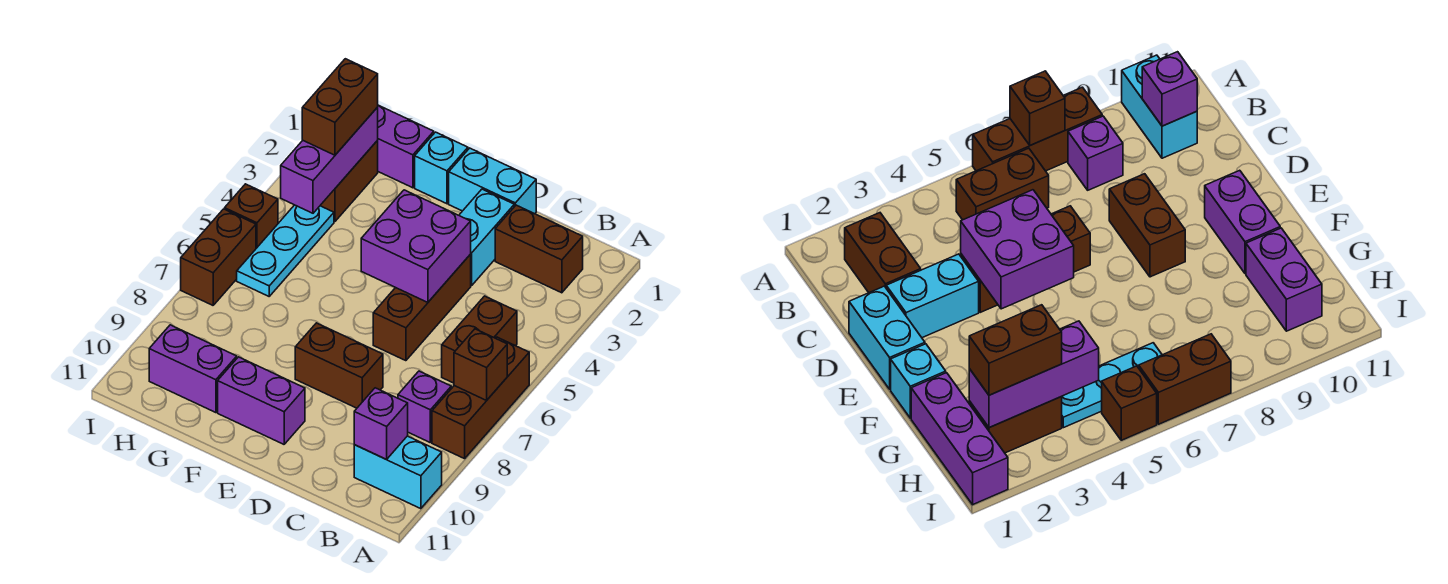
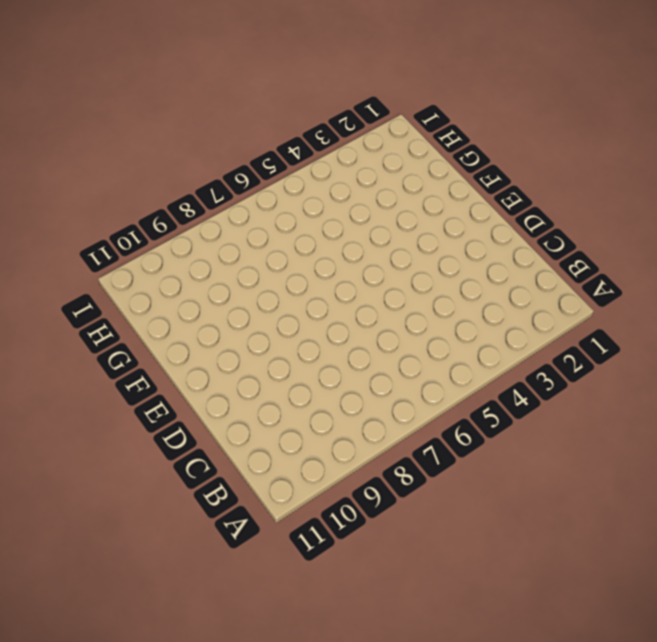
none -> brown 1x3 brick [432,337,529,459]
none -> cyan 1x2 brick [354,436,442,509]
none -> brown 1x2 brick [495,205,583,293]

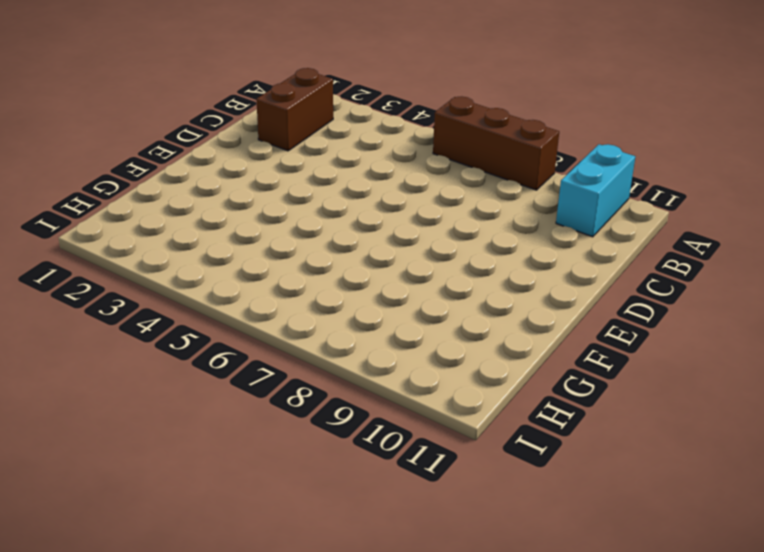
none -> brown 1x2 brick [442,296,517,383]
none -> purple 1x1 brick [398,371,451,442]
none -> cyan 1x2 brick [449,148,536,214]

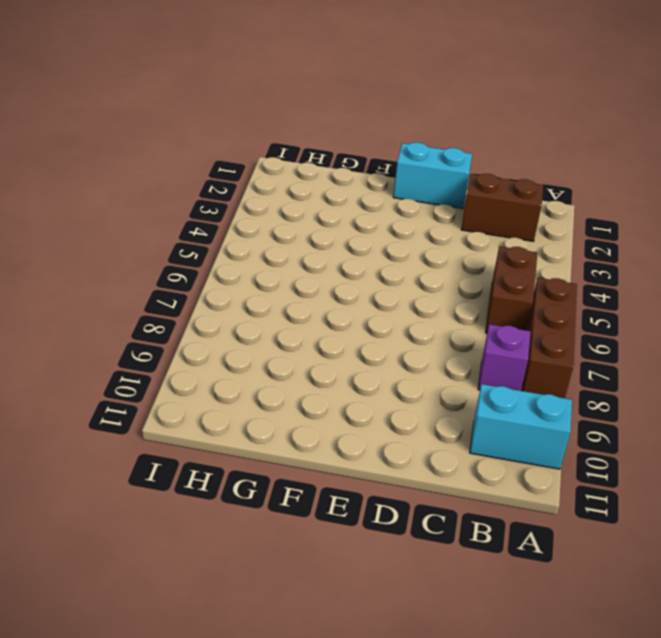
none -> cyan 1x2 brick [459,189,514,286]
none -> brown 1x3 brick [373,255,471,361]
none -> brown 1x2 brick [295,323,383,408]

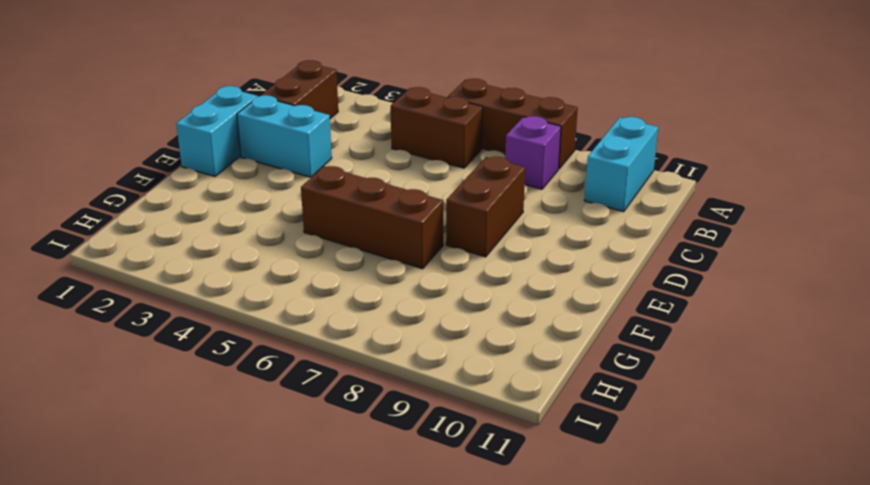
brown 1x3 brick [301,166,443,269] -> brown 1x3 brick moved to [373,255,471,361]
none -> purple 1x2 brick [218,357,305,444]
none -> cyan 1x1 brick [415,132,468,204]
none -> purple 1x3 brick [377,105,434,188]

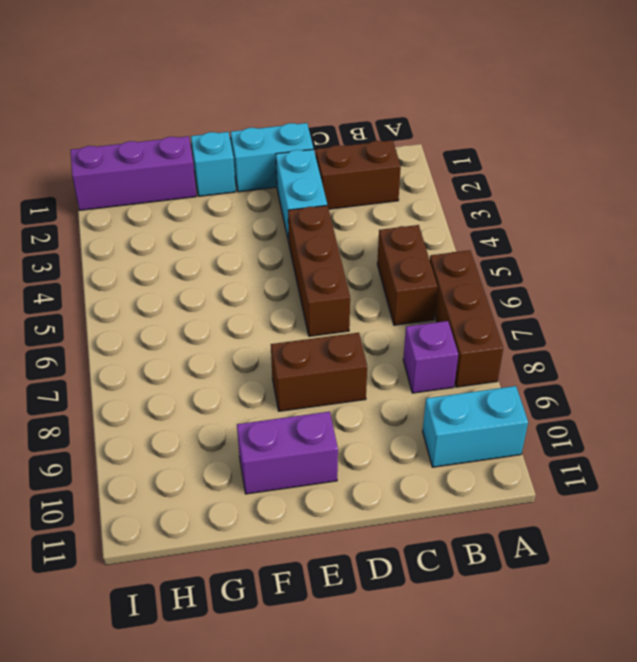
none -> purple 1x2 brick [149,325,237,413]
none -> brown 1x2 brick [320,141,378,222]
none -> cyan 1x3 plate [237,205,334,296]

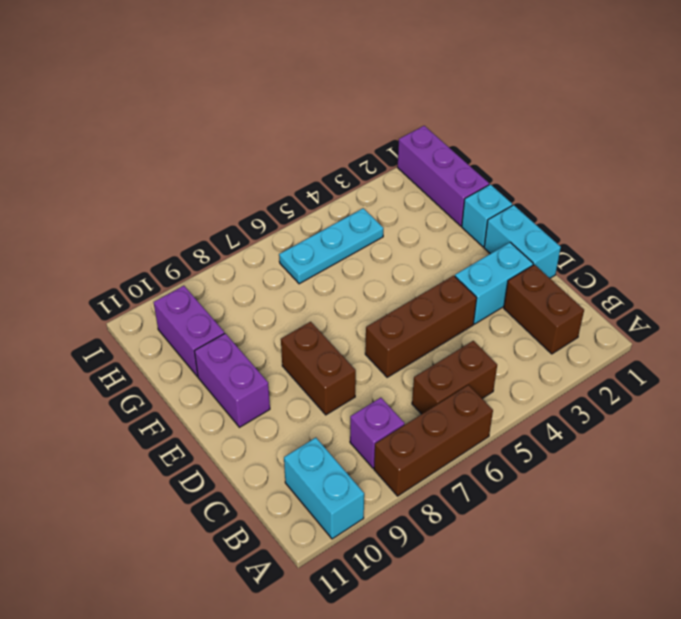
none -> brown 1x2 brick [320,141,378,222]
none -> brown 1x1 brick [225,184,278,248]
none -> brown 1x2 brick [181,209,256,305]

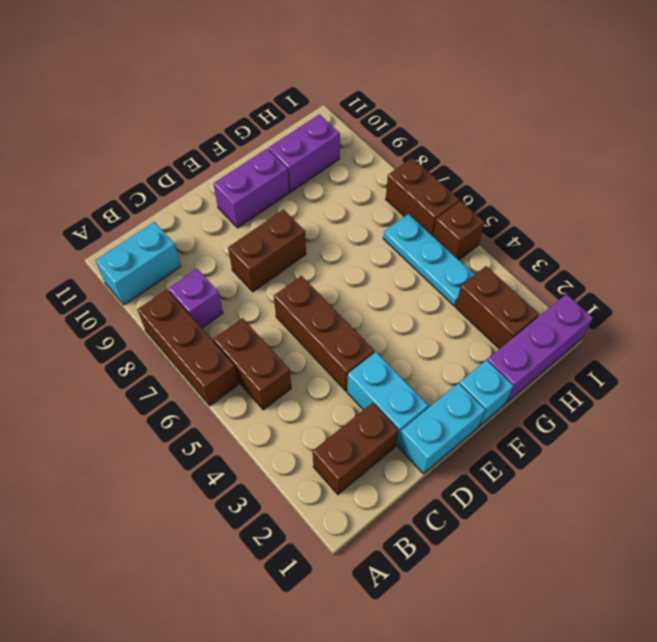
none -> brown 1x1 brick [454,329,507,400]
none -> purple 1x1 brick [354,388,408,459]
none -> purple 2x2 brick [361,190,471,302]

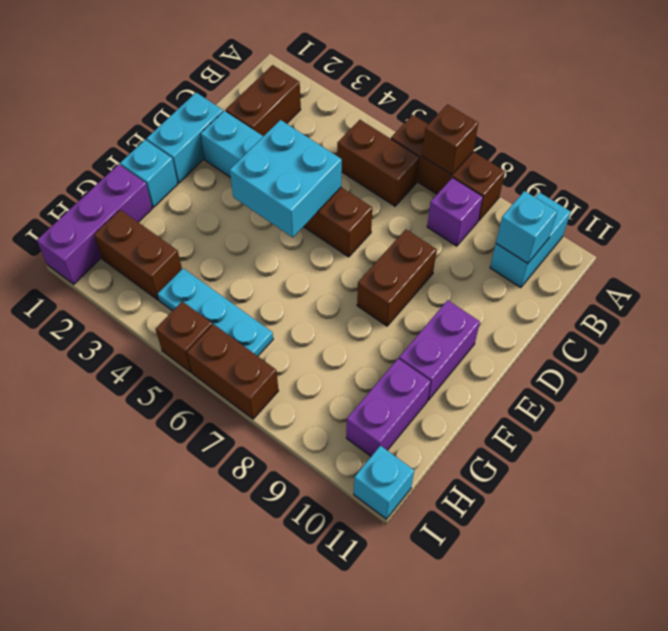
cyan 1x1 brick [496,191,557,264] -> purple 1x1 brick [354,388,408,459]
cyan 2x2 brick [230,120,342,237] -> purple 2x2 brick [361,190,471,302]
cyan 1x1 brick [354,446,414,519] -> none
none -> purple 1x3 brick [281,107,378,213]
none -> brown 1x2 brick [302,59,378,155]

